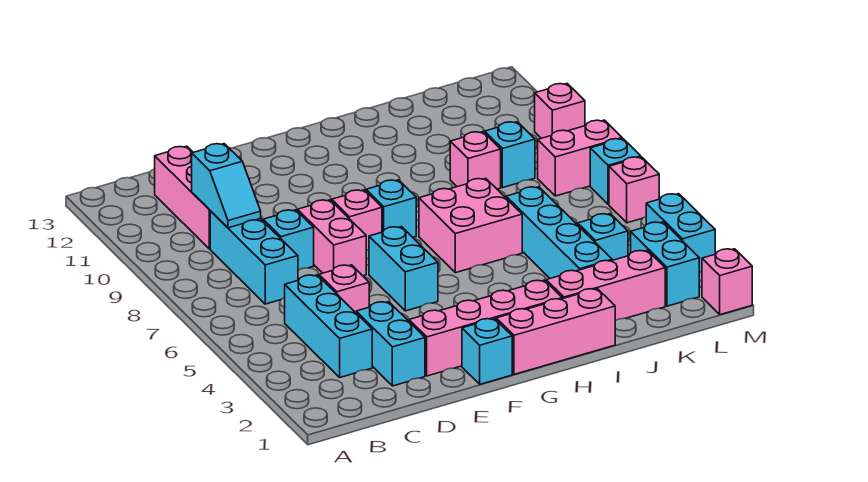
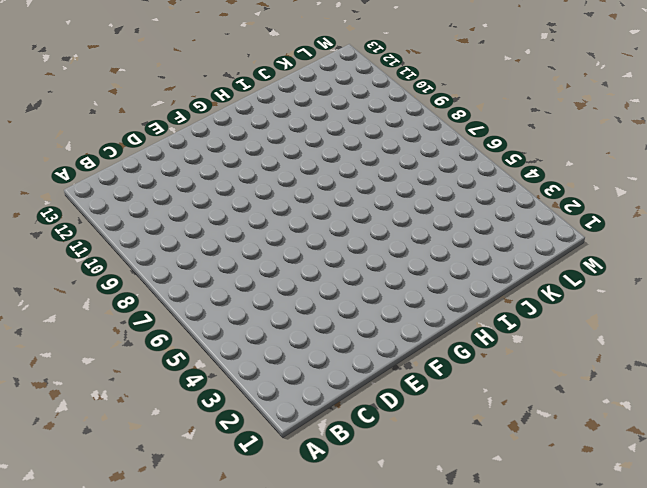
none -> cyan 1x3 brick [285,275,372,377]
none -> cyan 1x3 brick [210,211,298,304]
none -> pink 1x3 brick [155,146,210,249]

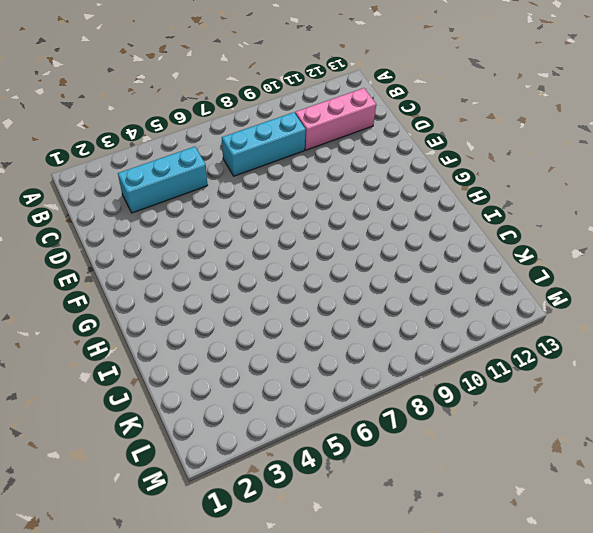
none -> cyan 1x2 brick [356,302,425,386]
none -> pink 1x1 brick [319,265,369,313]
none -> cyan 1x1 brick [263,210,314,270]

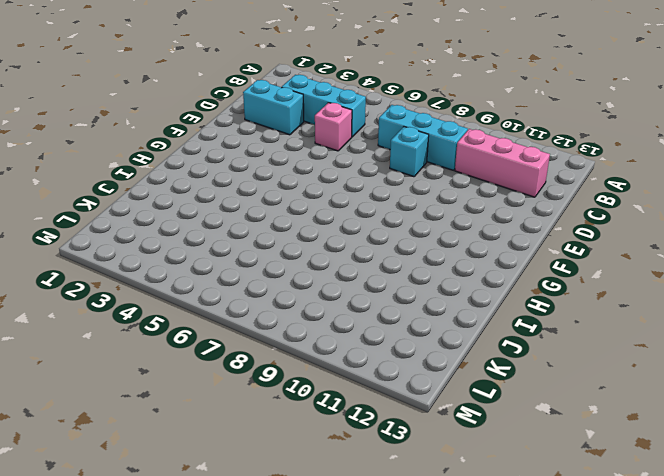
none -> pink 1x4 brick [409,280,562,376]
none -> pink 1x2 brick [297,200,366,276]
none -> cyan 1x1 brick [462,319,512,384]

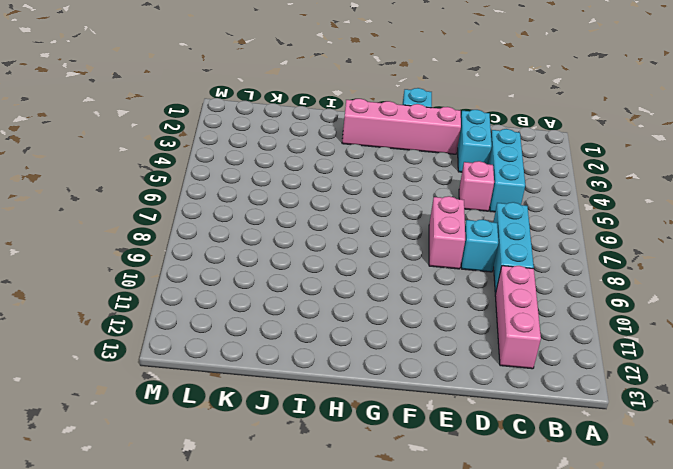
none -> cyan 1x2 brick [369,227,438,311]
none -> pink 1x1 brick [332,190,382,251]
none -> pink 1x3 brick [496,289,615,374]

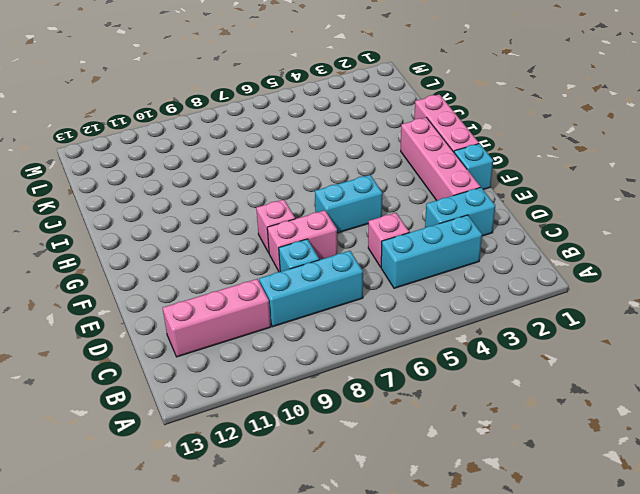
none -> cyan 1x1 brick [366,180,416,237]
none -> pink 2x2 brick [419,178,522,273]
none -> pink 1x3 brick [546,250,665,321]

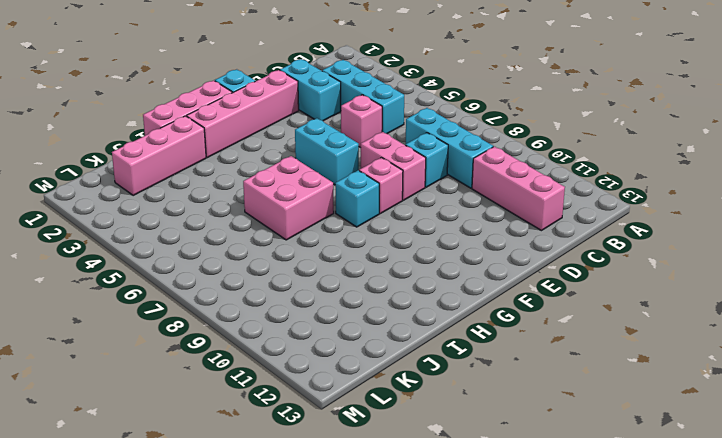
none -> cyan 1x4 brick [506,187,612,278]
none -> pink 1x1 brick [450,132,501,189]
none -> cyan 1x1 brick [578,214,628,260]

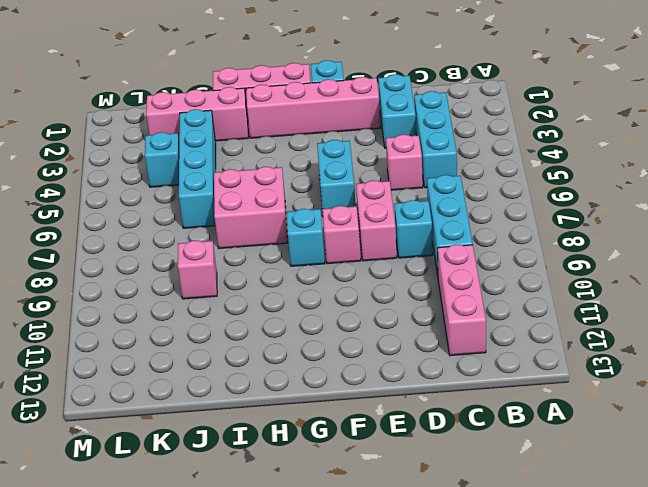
none -> cyan 1x1 brick [485,122,535,188]
none -> cyan 1x2 brick [631,222,699,306]
none -> pink 1x2 brick [538,120,622,196]

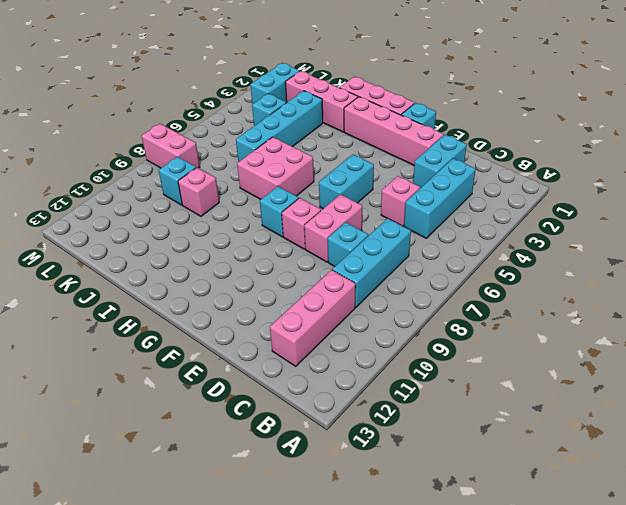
none -> pink 1x1 brick [702,249,752,315]
none -> cyan 1x2 brick [646,194,715,273]
none -> pink 1x1 brick [609,157,659,223]

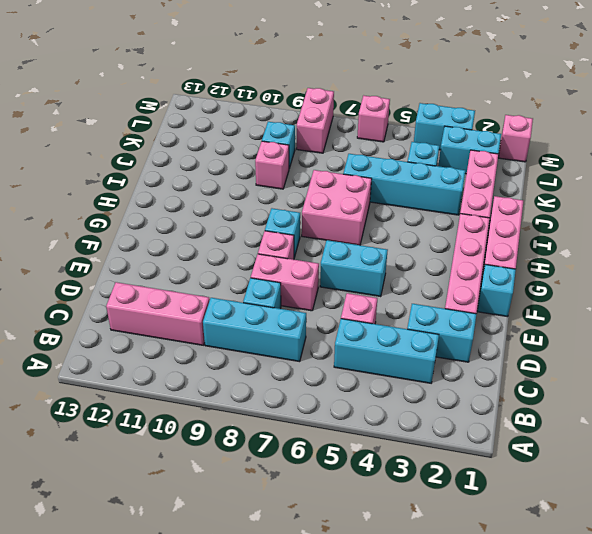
none -> cyan 1x1 brick [590,139,641,204]
none -> pink 1x1 brick [535,84,585,138]
none -> cyan 1x2 slope [192,144,261,228]

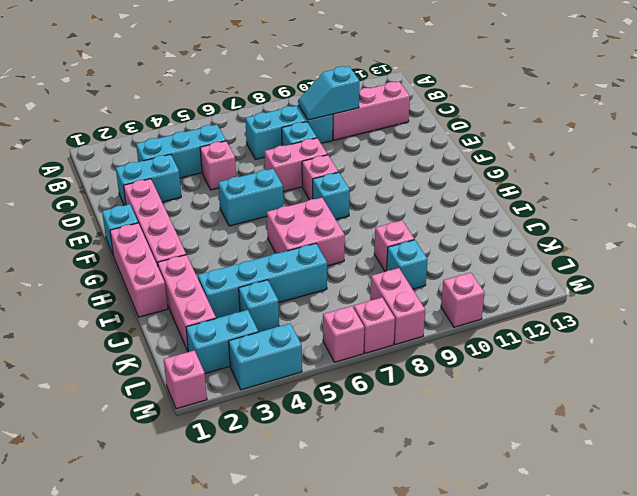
pink 1x1 brick [354,298,395,353] -> cyan 1x1 brick [590,139,641,204]

